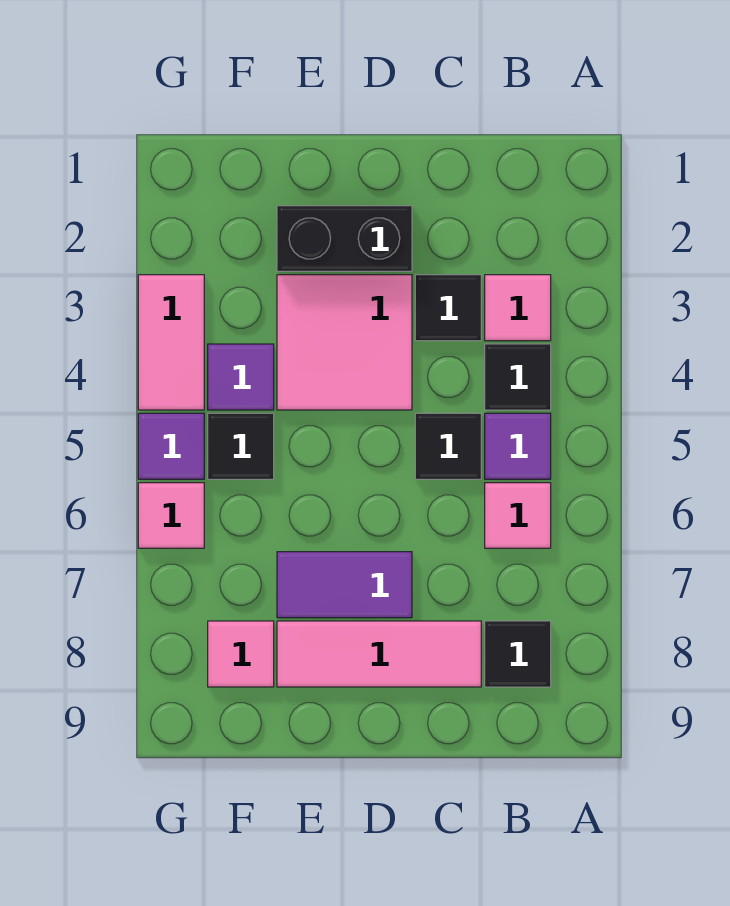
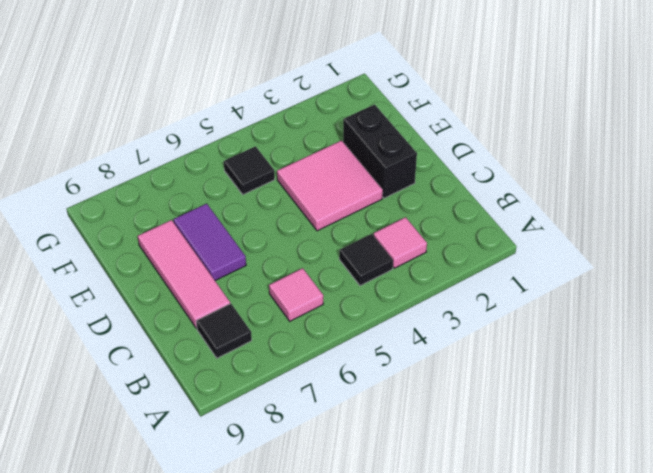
none -> purple 1x1 tile [485,413,551,479]
none -> black 1x1 tile [415,275,481,341]
none -> black 1x1 tile [415,413,481,479]

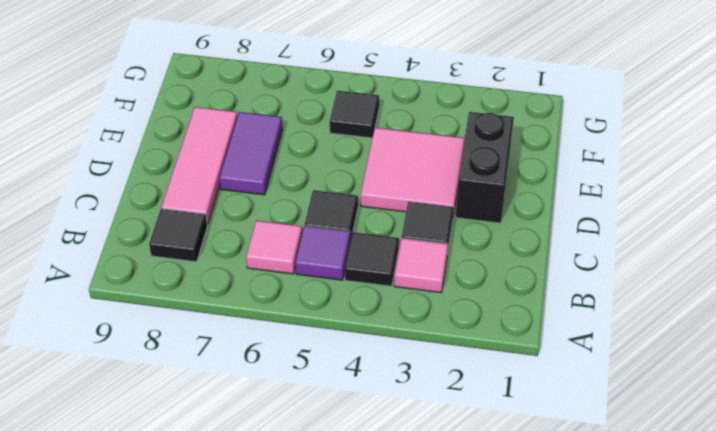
none -> purple 1x1 tile [208,344,274,410]
none -> pink 1x1 tile [208,621,274,687]
none -> pink 1x2 tile [138,275,204,410]

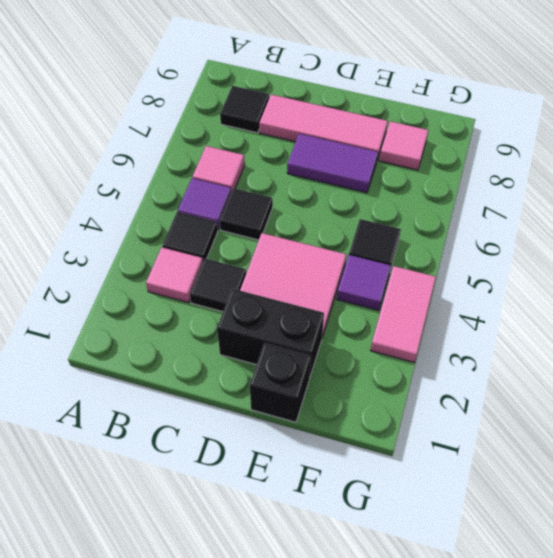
black 1x1 brick [250,343,311,422] -> none
none -> purple 1x1 tile [138,413,204,479]
none -> pink 1x1 tile [138,483,204,548]

